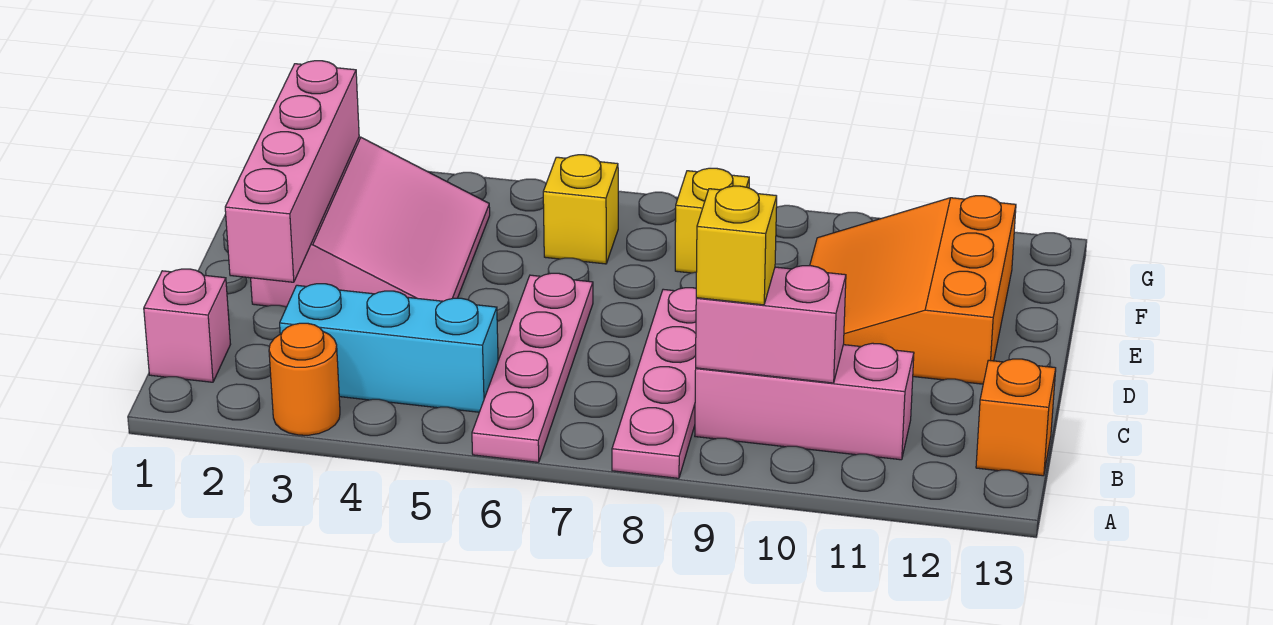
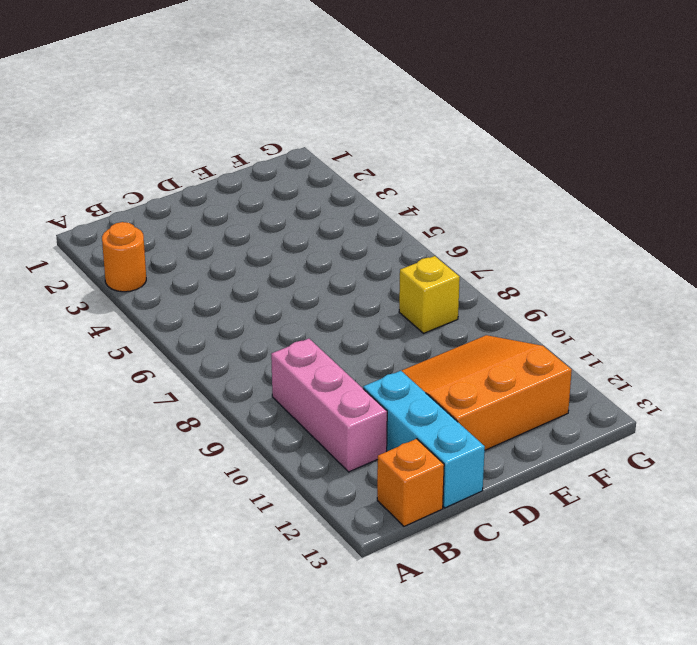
cyan 1x3 brick [363,371,485,508] -> cyan 1x3 brick moved to [280,284,498,412]
none -> pink 1x4 plate [472,273,593,462]
none -> pink 1x4 plate [612,288,696,478]
none -> pink 1x1 brick [144,269,231,382]

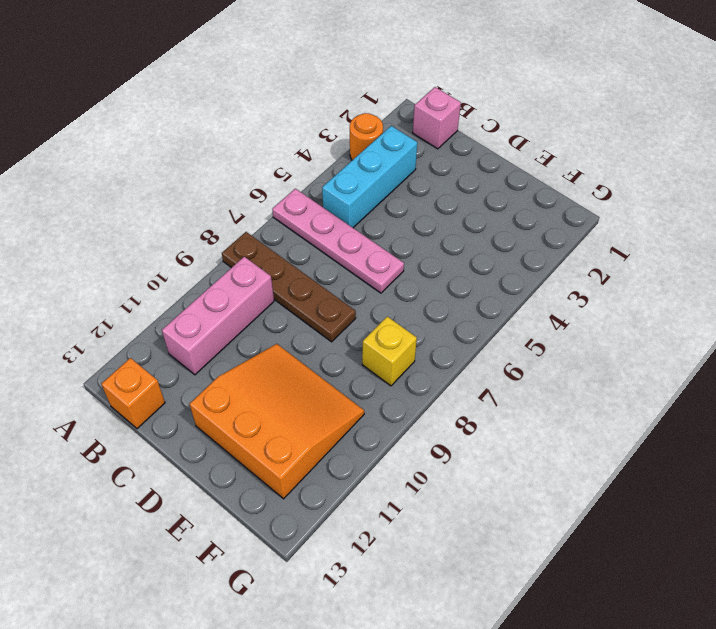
brown 1x4 plate [222,232,356,342] -> pink 1x4 plate [612,288,696,478]
none -> pink 3x3 slope [251,137,490,307]
none -> yellow 1x1 brick [543,155,618,264]
none -> pink 1x2 brick [696,266,846,383]

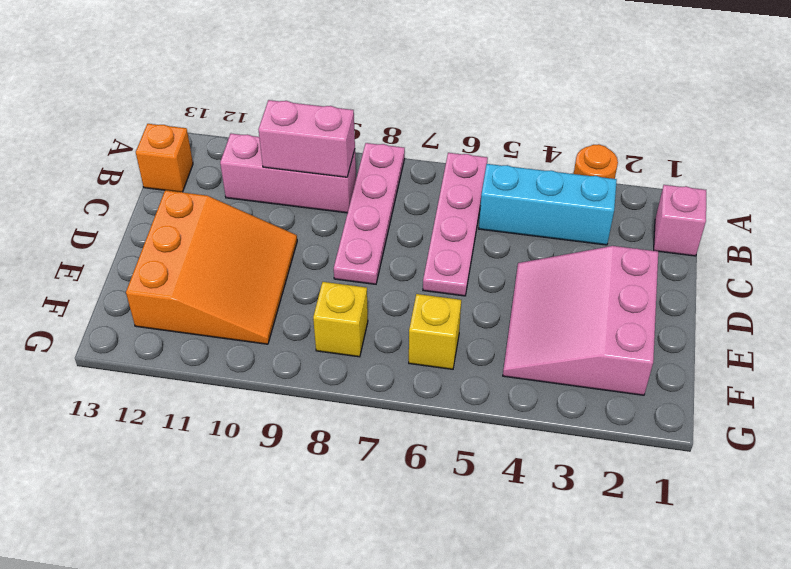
none -> pink 1x4 brick [225,61,359,282]
none -> yellow 1x1 brick [696,186,777,305]

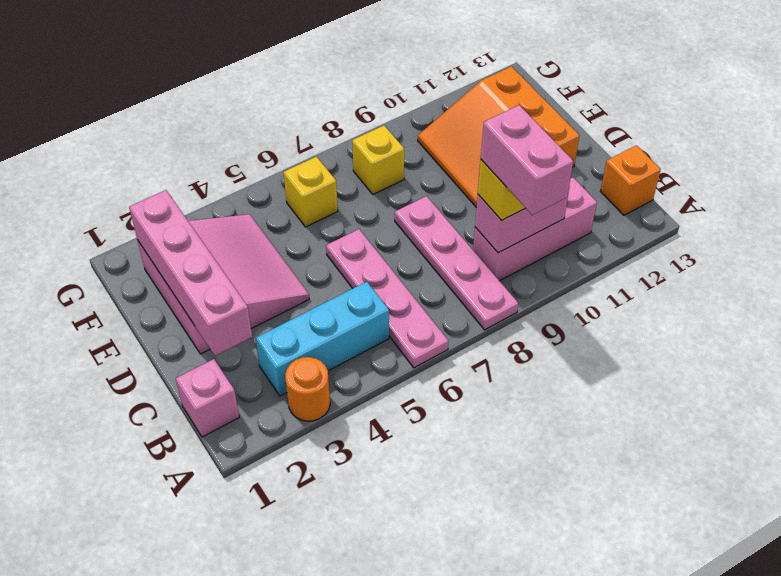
pink 1x2 brick [481,105,573,215] -> none

